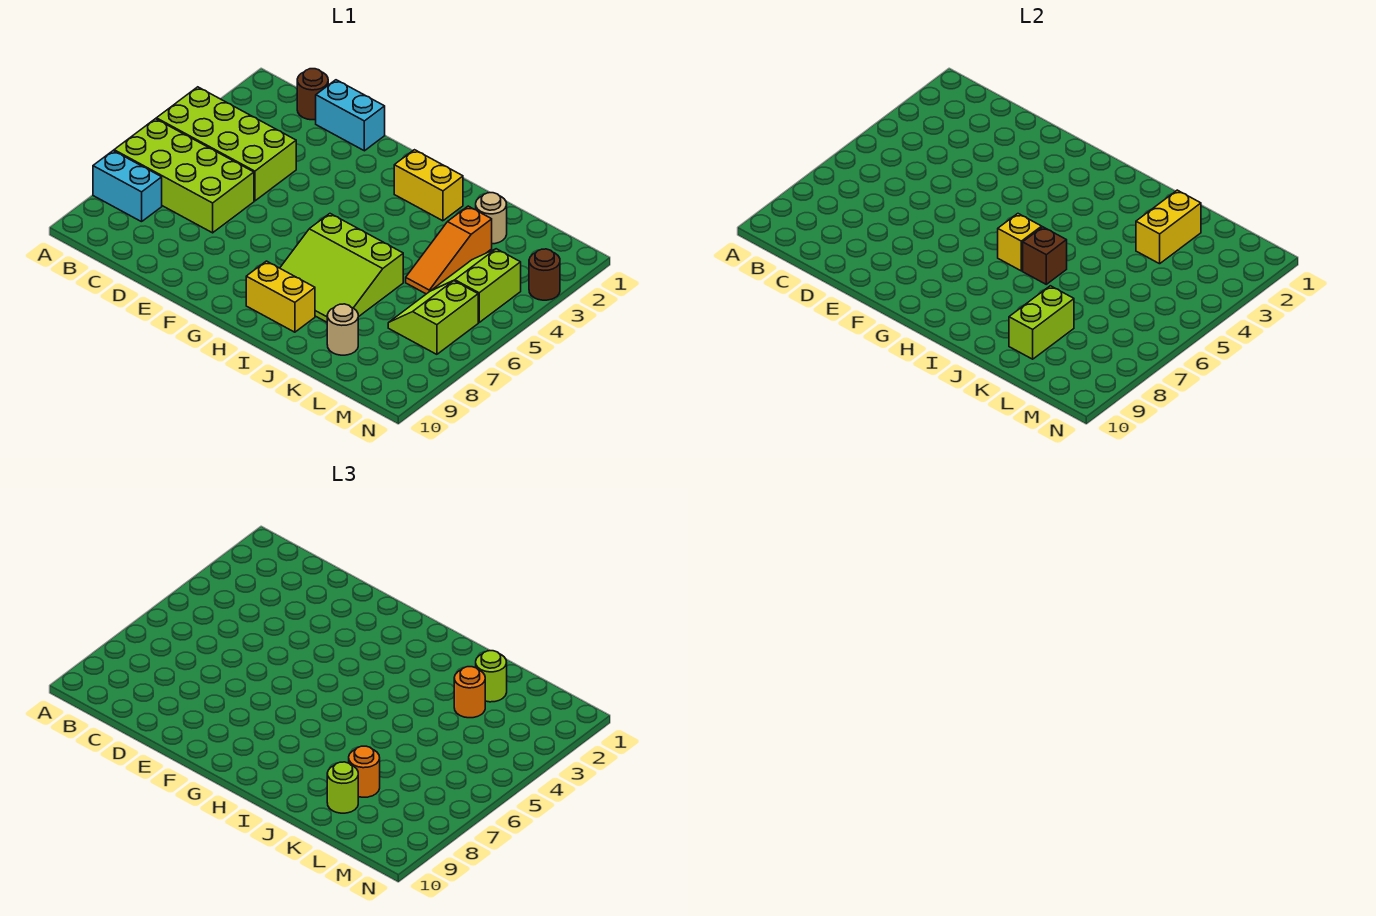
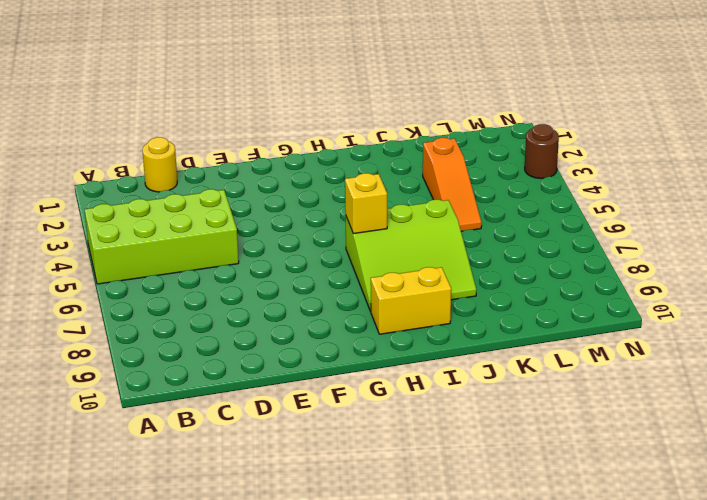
yellow 1x1 round brick [143,137,177,192] -> brown 1x1 round brick [297,69,328,120]
none -> lime 2x4 brick [114,119,254,233]
none -> cyan 1x2 brick [93,151,162,222]
none -> cyan 1x2 brick [316,80,385,151]

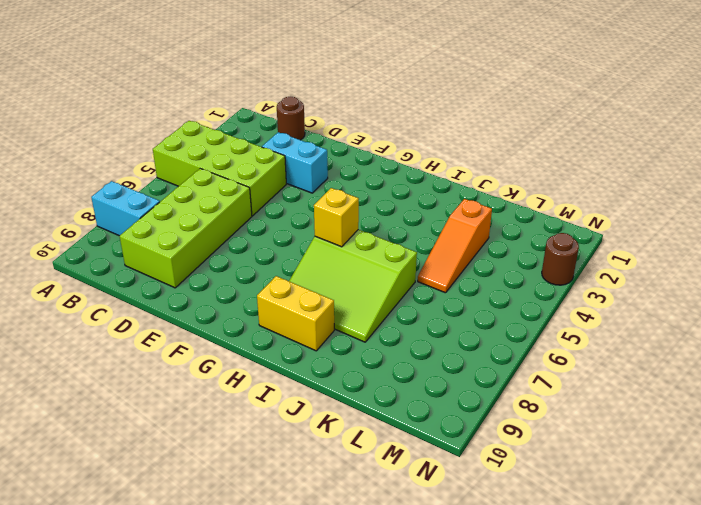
lime 2x4 brick [120,169,252,288] -> lime 2x4 brick turned to [114,119,254,233]
cyan 1x2 brick [262,132,328,193] -> cyan 1x2 brick moved to [316,80,385,151]
none -> yellow 1x2 brick [394,150,463,221]
none -> tan 1x1 round brick [476,193,507,244]
none -> tan 1x1 round brick [327,304,358,355]

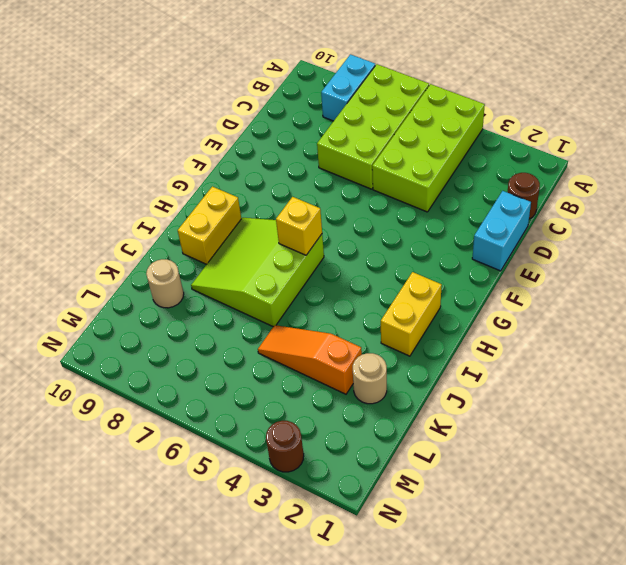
none -> lime 2x2 slope [431,249,521,322]
none -> lime 2x2 slope [388,281,478,354]
none -> brown 1x1 brick [1023,227,1067,284]

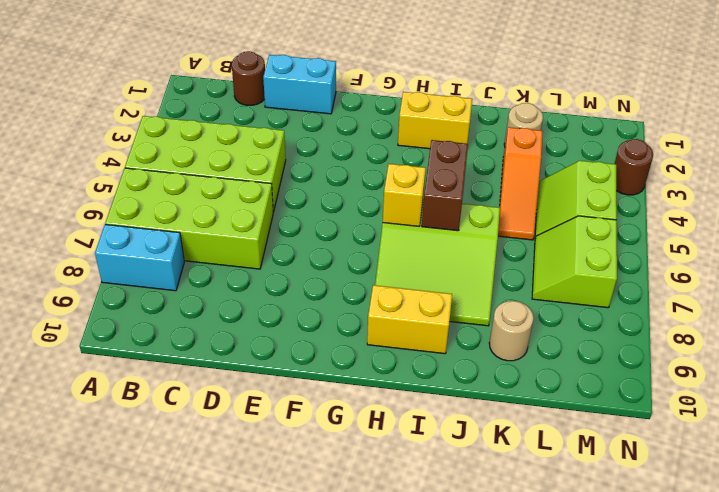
brown 1x2 brick [422,140,468,231] -> brown 1x1 brick [1023,227,1067,284]
none -> yellow 1x2 brick [1136,190,1201,264]
none -> lime 1x2 brick [1009,286,1074,359]
none -> lime 1x1 round brick [476,651,507,702]

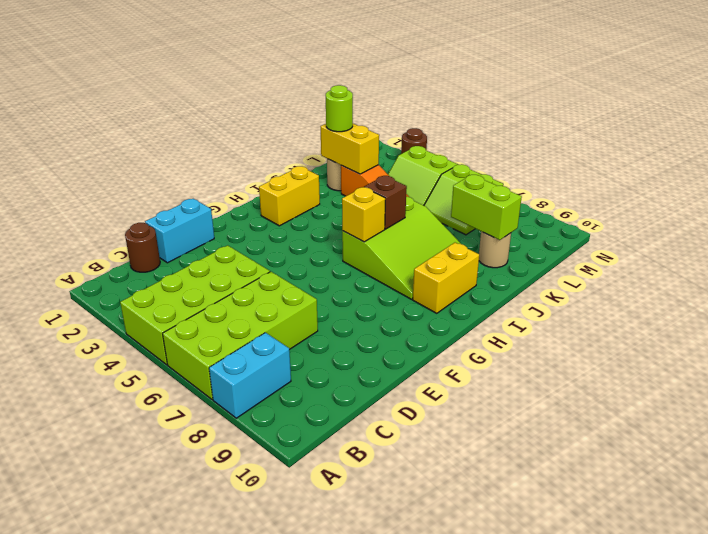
none -> orange 1x1 round brick [454,667,485,718]
none -> orange 1x1 round brick [349,746,380,797]
none -> lime 1x1 round brick [327,762,358,813]

